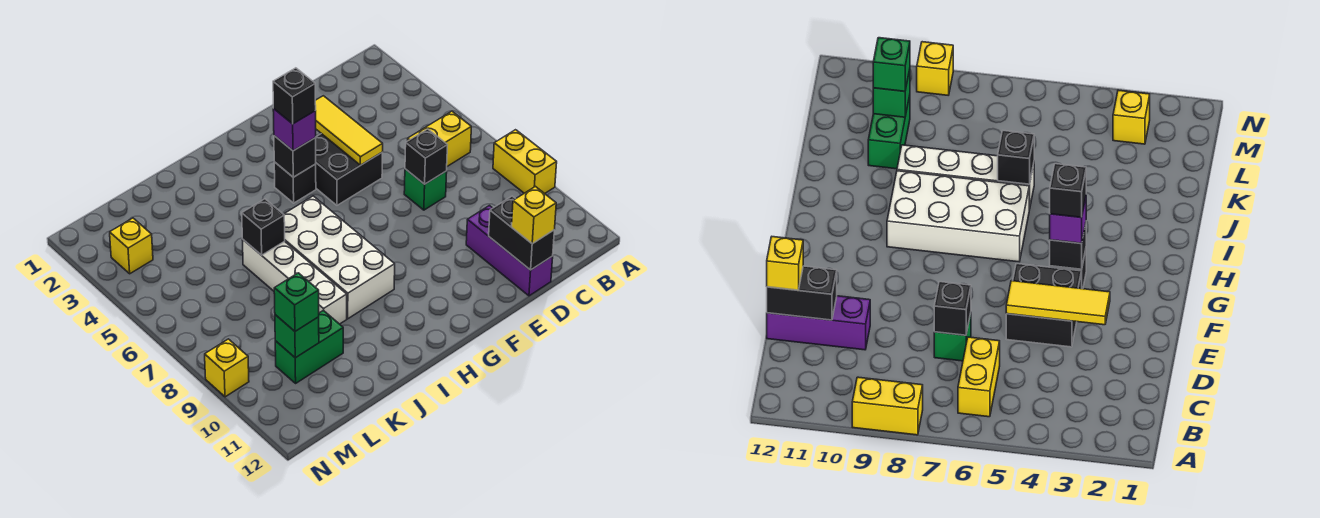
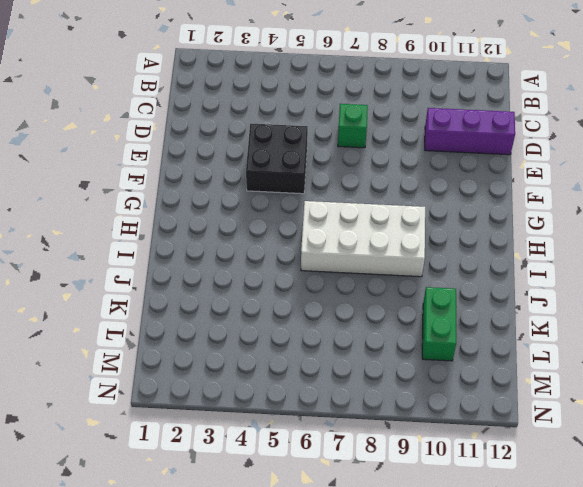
none -> yellow 1x2 brick [493,130,557,194]
none -> yellow 1x2 brick [408,111,471,166]
none -> black 1x1 brick [274,162,316,203]

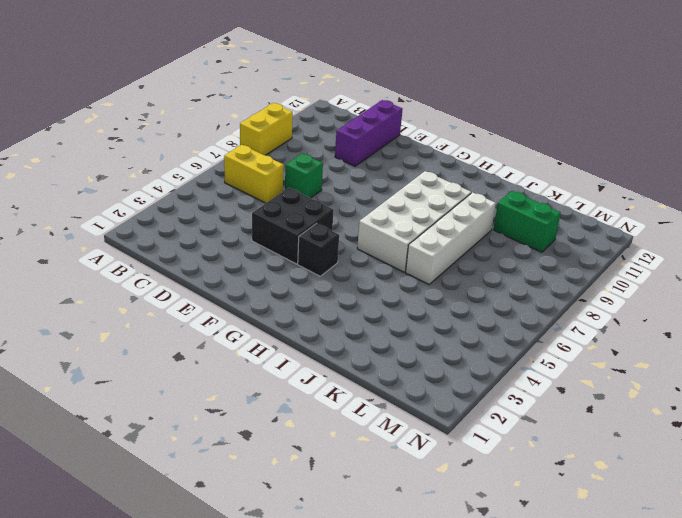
none -> yellow 1x1 brick [110,218,153,274]
none -> yellow 1x1 brick [205,339,249,397]
none -> black 1x1 brick [405,129,447,184]

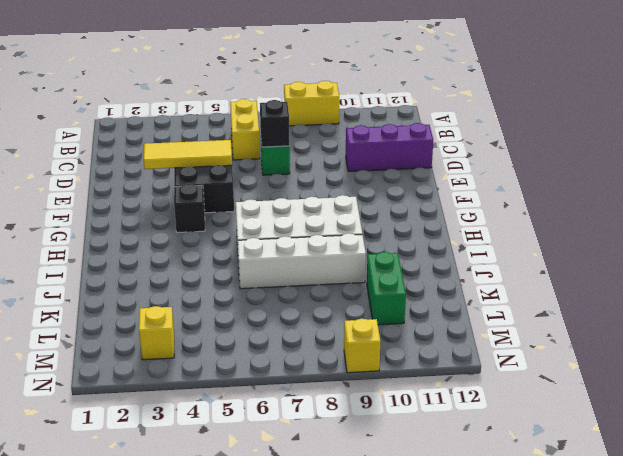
none -> black 1x2 brick [489,196,554,270]
none -> black 1x1 brick [274,136,316,177]
none -> black 1x1 brick [242,199,285,255]

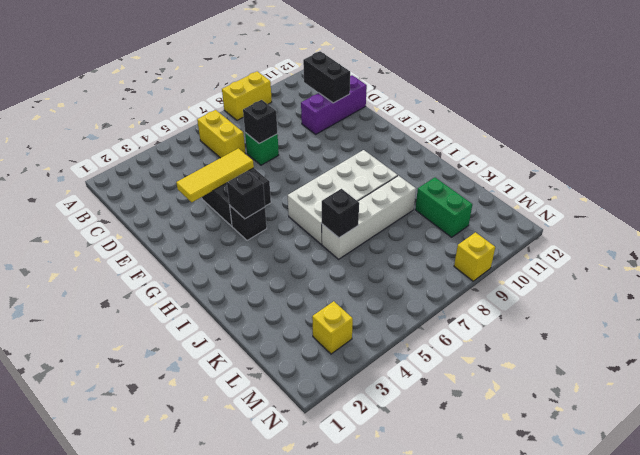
black 1x2 brick [303,51,350,103] -> black 1x2 brick turned to [489,196,554,270]
none -> green 1x1 brick [275,315,319,358]
none -> yellow 1x1 brick [512,187,556,244]
none -> purple 1x1 brick [273,109,316,151]

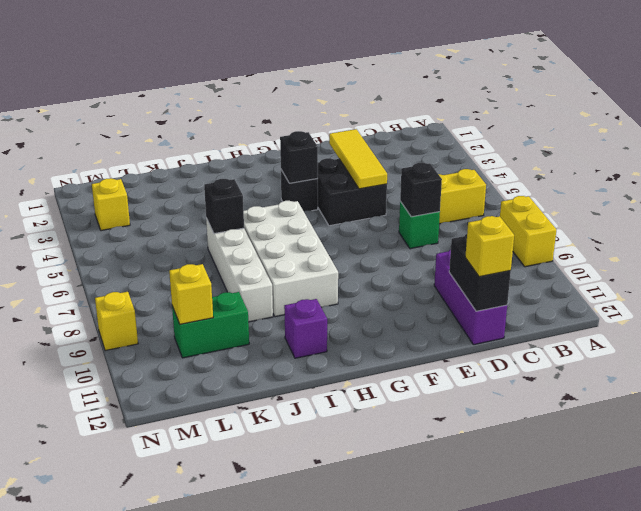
purple 1x1 brick [284,299,327,358] -> purple 1x1 brick moved to [273,109,316,151]
yellow 1x1 brick [169,264,213,324] -> green 1x1 brick [275,315,319,358]
none -> green 1x1 brick [274,273,319,331]
none -> black 1x1 brick [273,68,316,124]

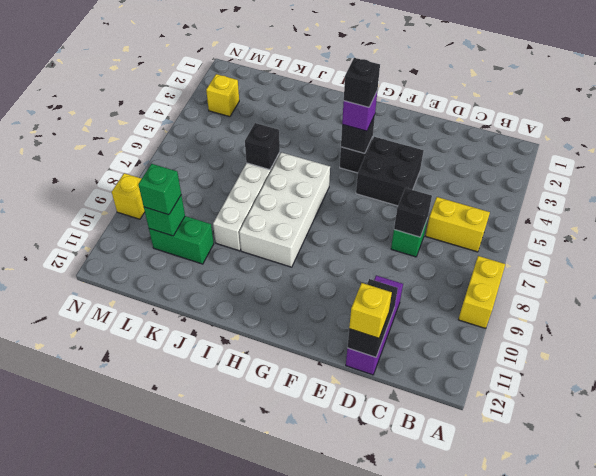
none -> yellow 1x3 tile [315,96,383,165]

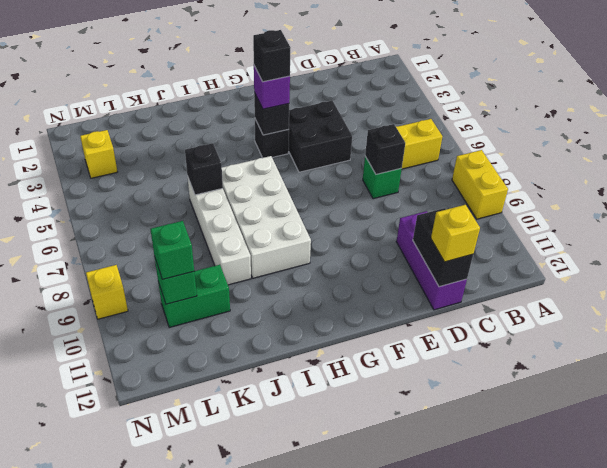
none -> yellow 1x3 tile [315,96,383,165]

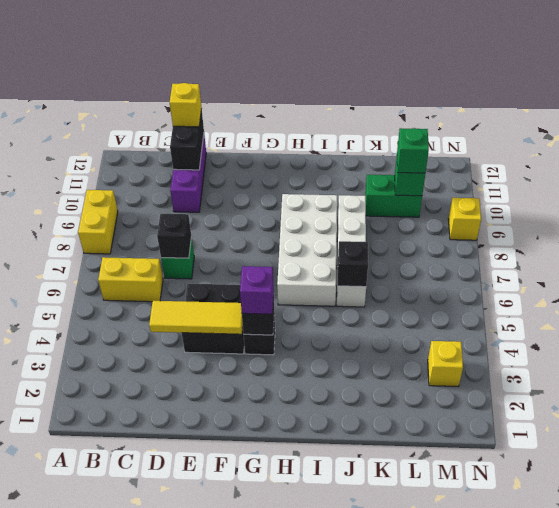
yellow 1x3 tile [149,301,243,334] -> yellow 1x3 tile turned to [315,96,383,165]
none -> black 1x1 brick [273,68,316,124]

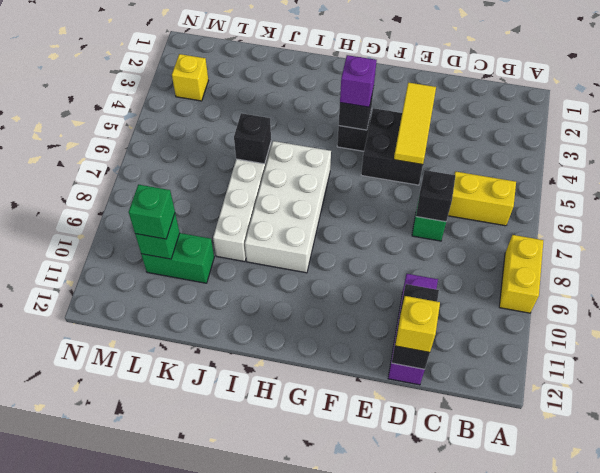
none -> yellow 1x1 brick [205,339,249,397]
none -> black 1x1 brick [273,68,316,124]

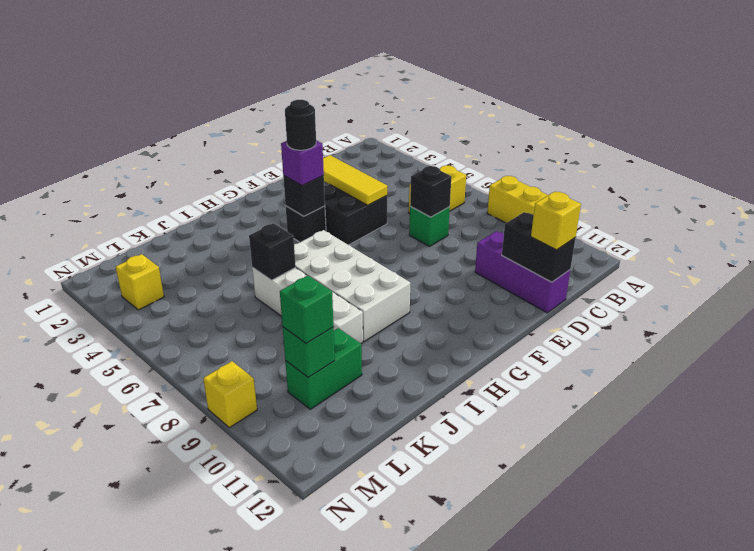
black 1x1 round brick [285,100,316,150] -> black 1x1 brick [273,68,316,124]

